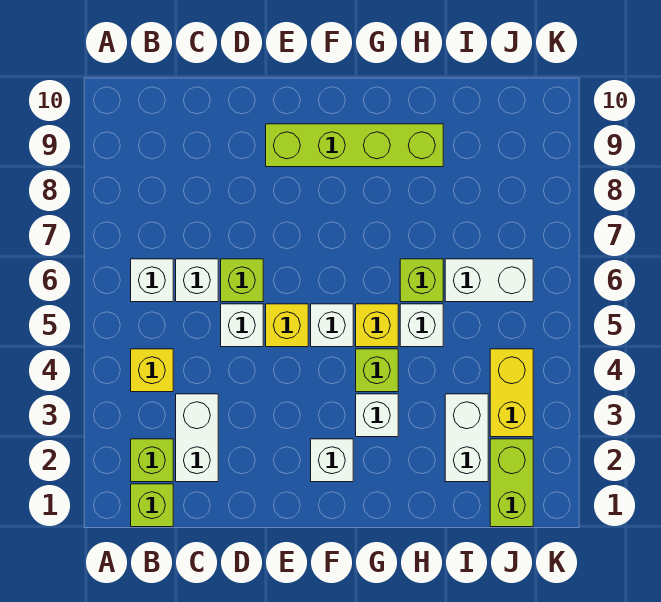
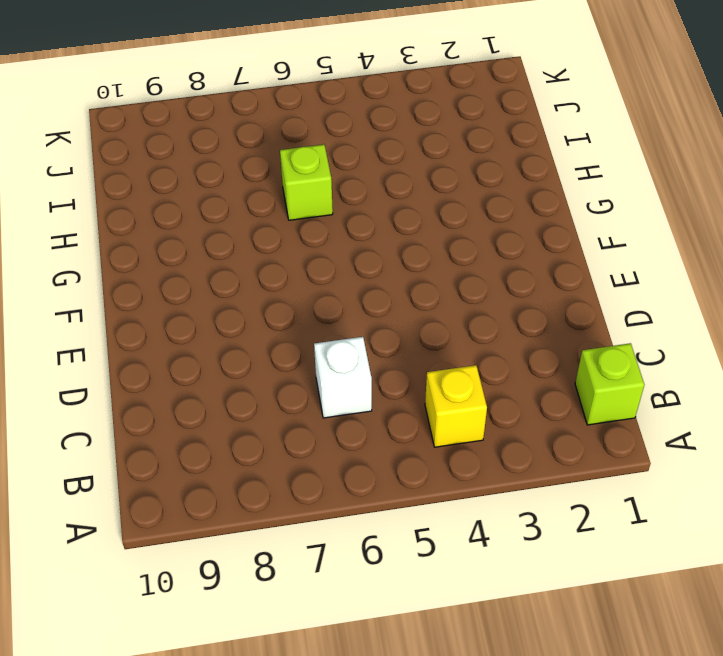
none -> lime 1x1 brick [131,439,173,482]
none -> white 1x1 brick [131,259,173,302]
none -> white 1x2 brick [176,394,218,482]

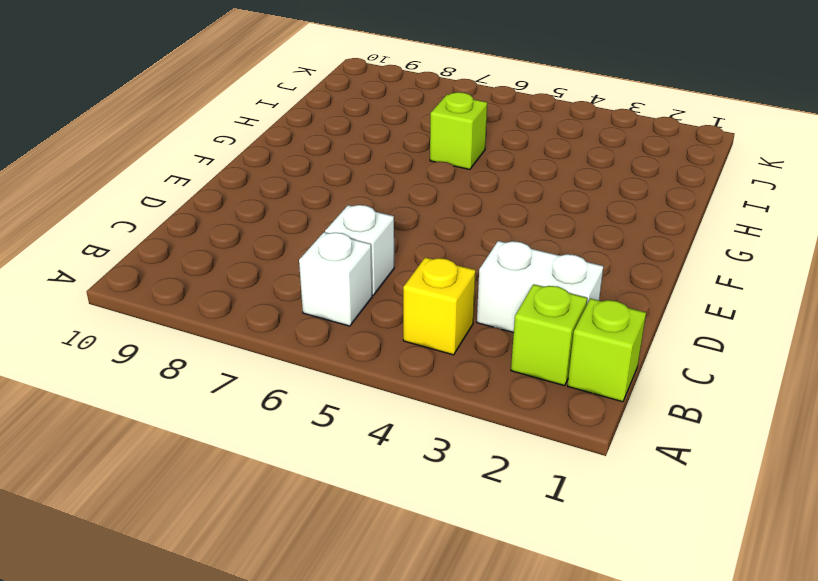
none -> white 1x1 brick [221,304,263,347]
none -> lime 1x1 brick [221,259,263,302]
none -> yellow 1x1 brick [266,304,308,347]

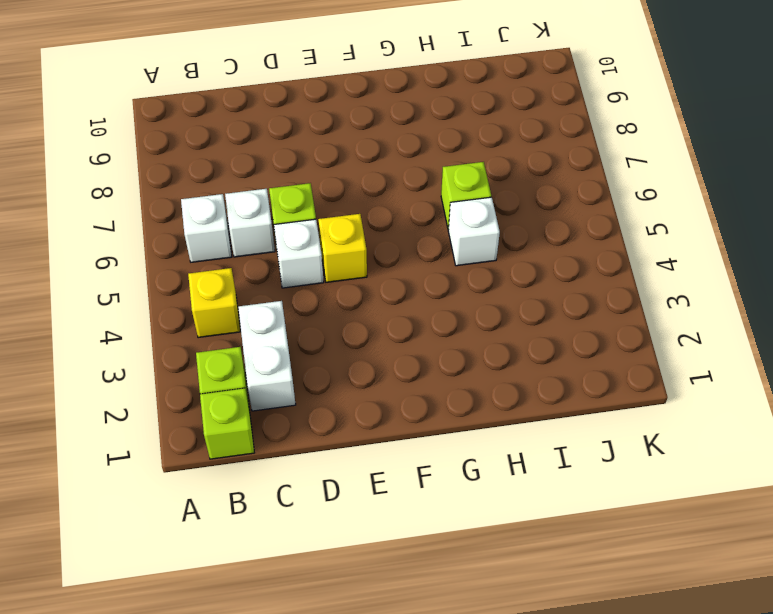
none -> lime 1x4 brick [266,124,443,167]
none -> white 1x1 brick [311,439,353,482]
none -> white 1x1 brick [311,304,353,347]

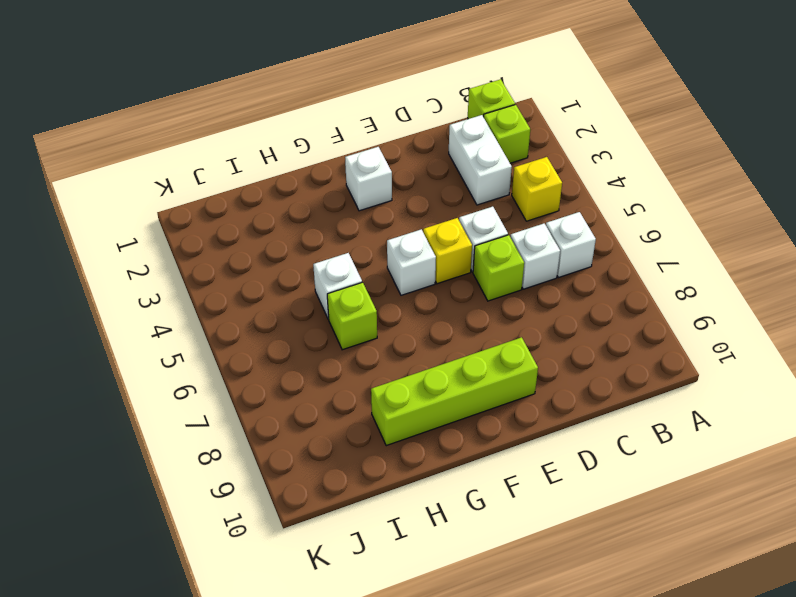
none -> white 1x1 brick [356,394,398,437]
none -> lime 1x1 brick [356,349,398,392]
none -> yellow 1x1 brick [356,304,398,347]

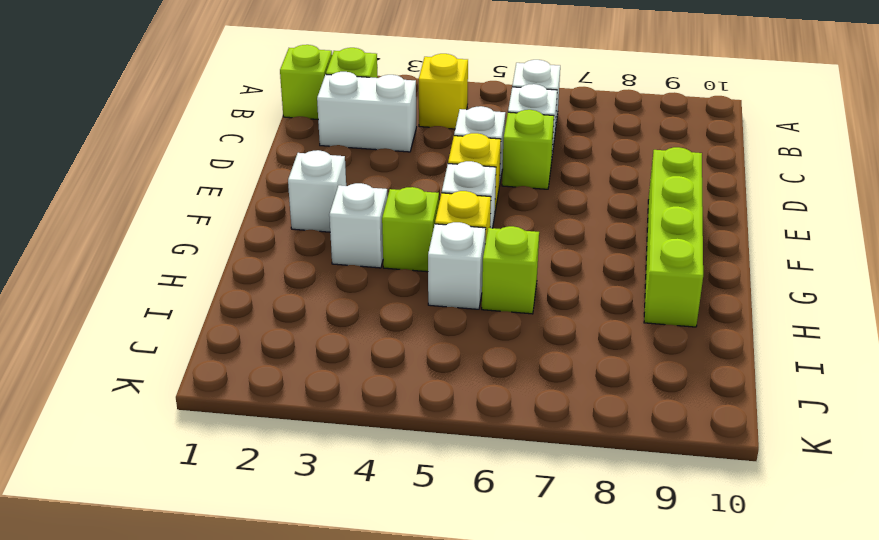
none -> white 1x2 brick [445,394,488,482]
none -> white 1x2 brick [445,259,533,302]
none -> lime 1x2 brick [490,439,533,527]

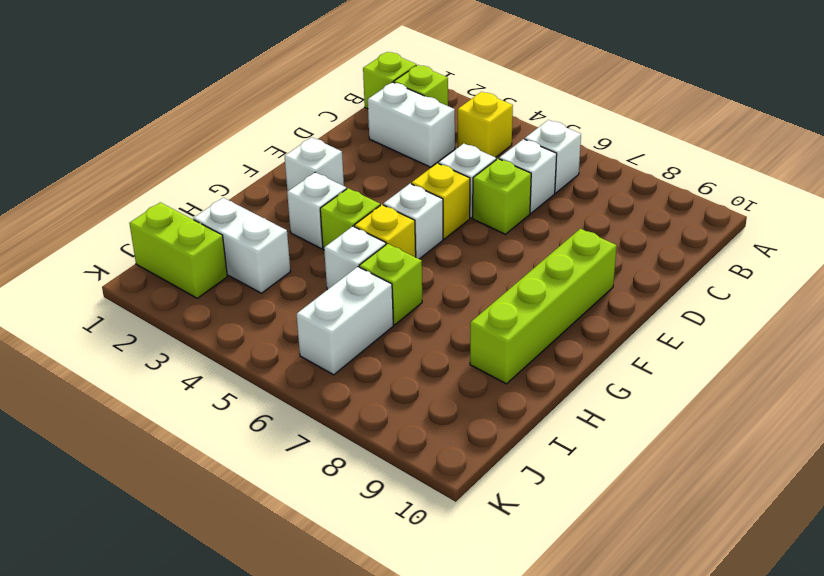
none -> yellow 1x2 brick [490,349,533,437]

